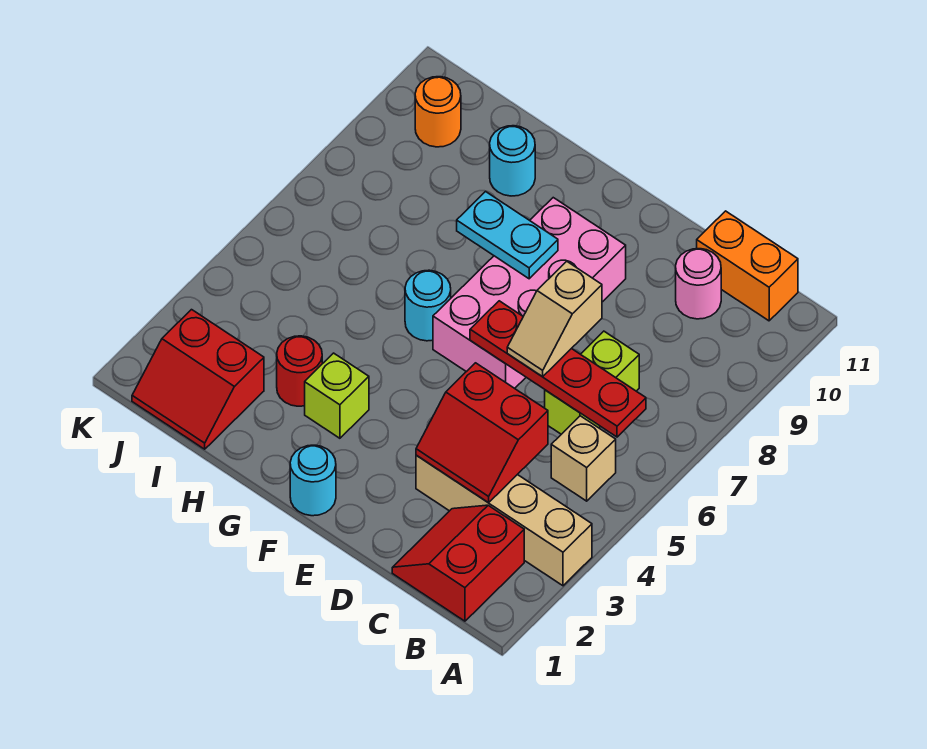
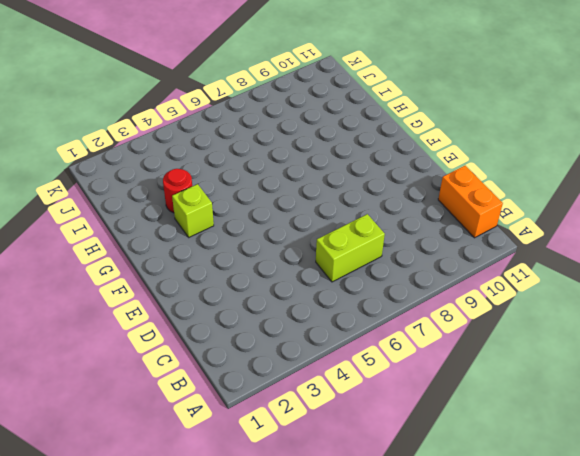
none -> tan 1x4 brick [416,455,592,586]
none -> red 2x2 slope [392,505,524,621]
none -> tan 1x1 brick [551,416,616,501]

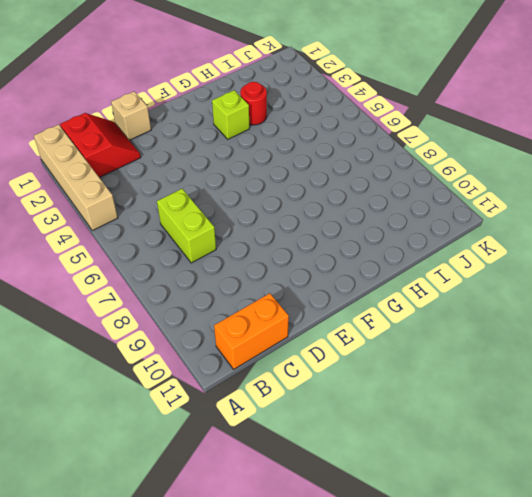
tan 1x4 brick [34,125,118,231] -> tan 1x4 brick turned to [416,455,592,586]
tan 1x1 brick [111,91,151,140] -> tan 1x1 brick moved to [551,416,616,501]
none -> pink 1x1 round brick [676,249,721,319]
none -> pink 2x4 brick [433,198,626,388]
none -> cyan 1x1 round brick [290,445,336,516]

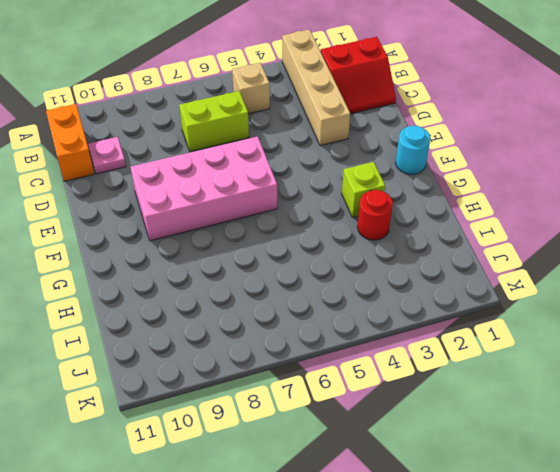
pink 1x1 plate [88,137,126,174] -> pink 1x1 round brick [676,249,721,319]
none -> cyan 1x1 round brick [405,270,451,341]
none -> cyan 1x1 round brick [490,126,535,196]
none -> red 2x2 slope [132,310,264,449]

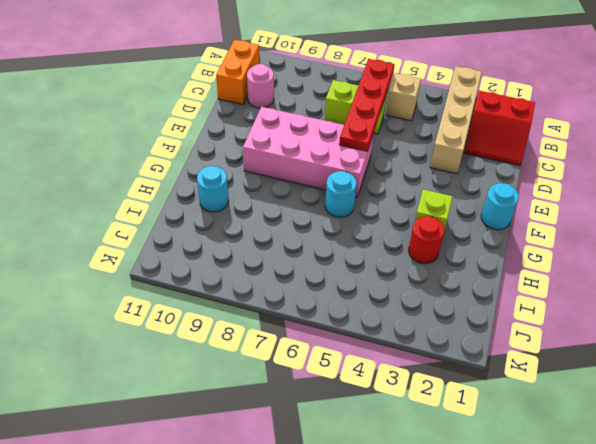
none -> red 2x2 slope [132,310,264,449]
none -> orange 1x1 round brick [415,77,461,147]
none -> red 2x2 slope [416,363,548,503]

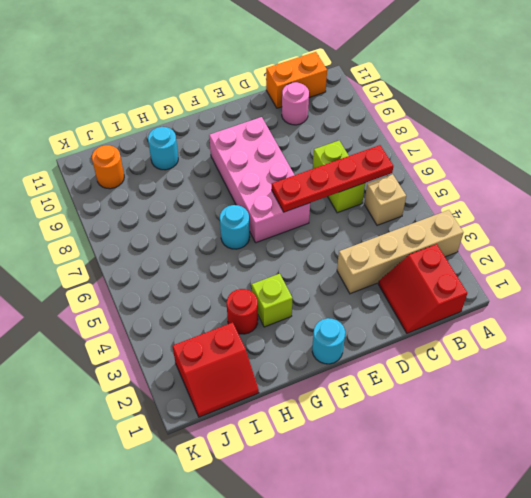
none -> red 2x2 slope [416,363,548,503]
none -> cyan 1x2 plate [457,192,558,279]
none -> tan 1x2 slope [507,261,602,377]

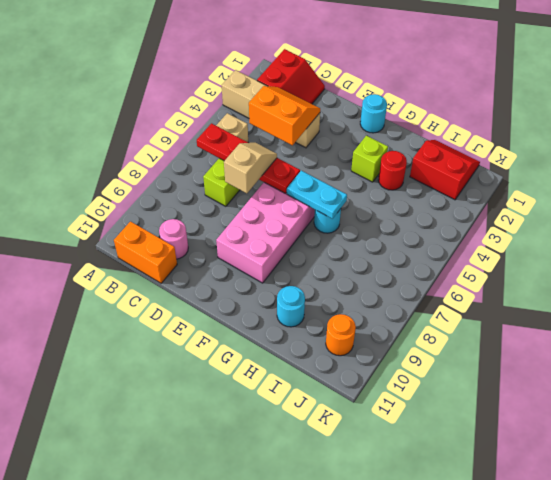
orange 2x2 slope [249,86,320,145] -> red 2x2 slope [416,363,548,503]
cyan 1x2 plate [287,171,347,219] -> cyan 1x2 plate moved to [457,192,558,279]

